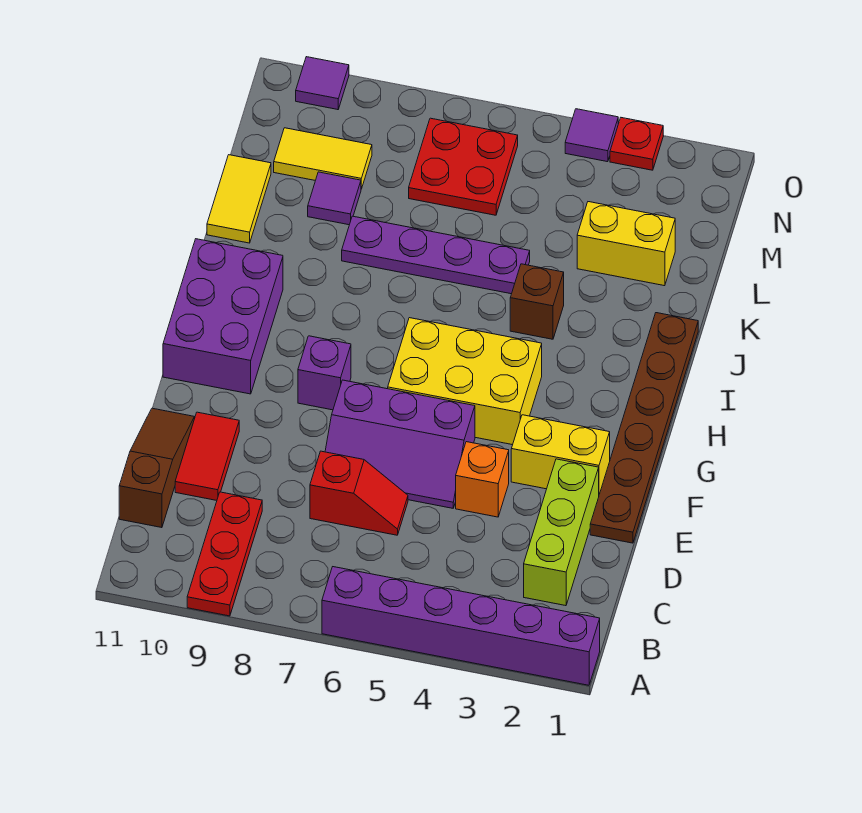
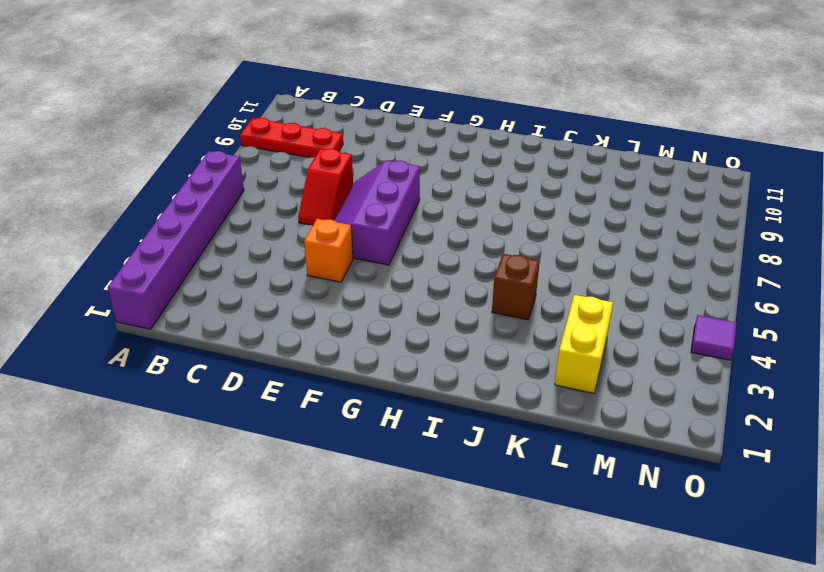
none -> lime 1x3 brick [524,459,599,606]
none -> brown 1x3 slope [119,408,194,528]
none -> red 1x2 tile [175,412,239,500]

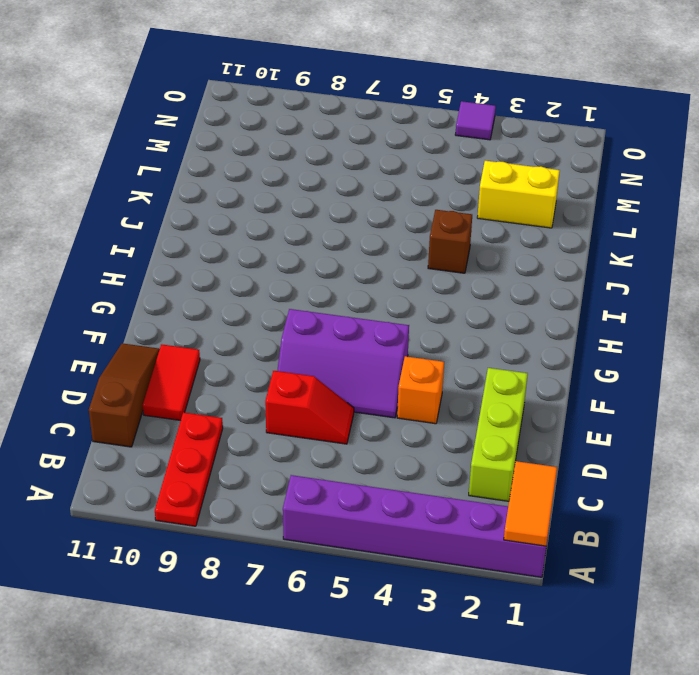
orange 1x2 tile [504,461,557,546] -> none
none -> brown 1x6 plate [590,313,698,543]
none -> yellow 1x2 brick [511,415,610,494]
none -> yellow 2x3 brick [388,318,542,445]

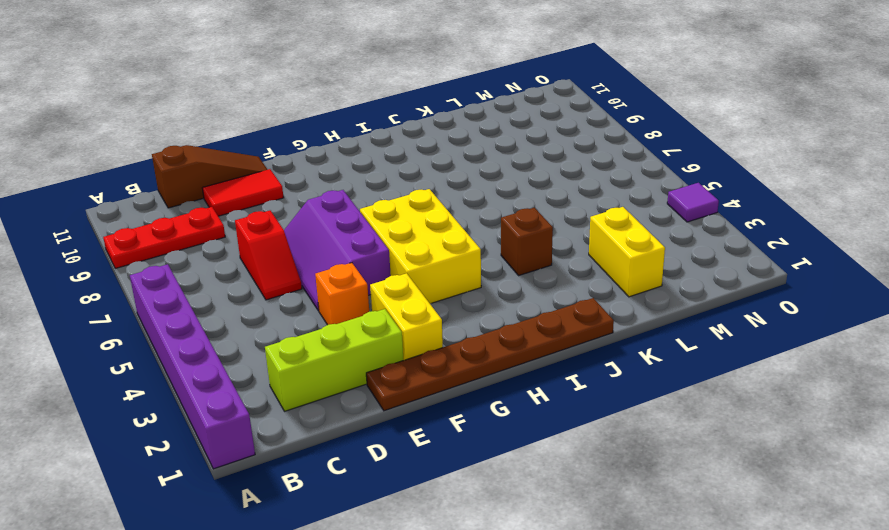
none -> purple 1x1 brick [298,336,351,410]
none -> purple 2x3 brick [163,239,283,394]
none -> purple 1x4 plate [342,216,530,294]

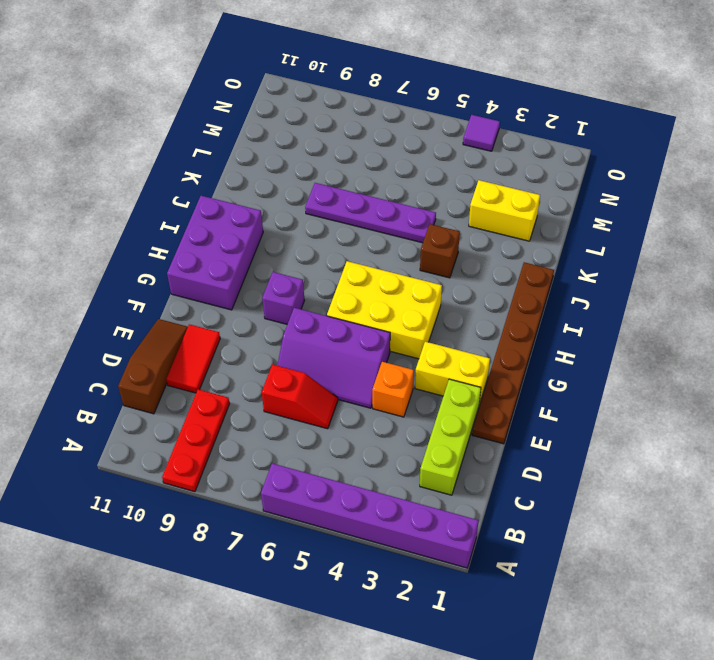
none -> yellow 1x2 tile [207,155,271,243]
none -> purple 1x1 tile [308,172,361,225]
none -> red 2x2 plate [409,118,518,215]

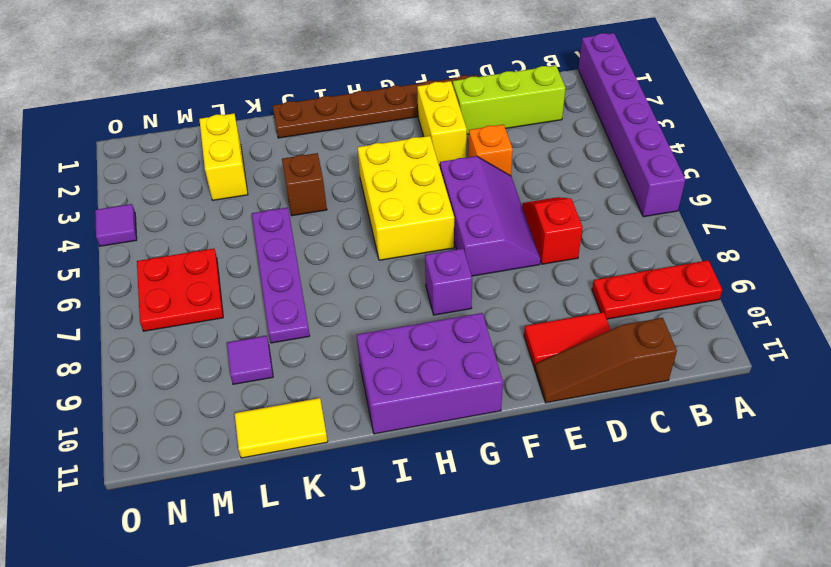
none -> yellow 1x2 tile [274,128,372,189]
none -> red 1x1 plate [610,118,663,170]
none -> purple 1x1 tile [296,57,349,110]

